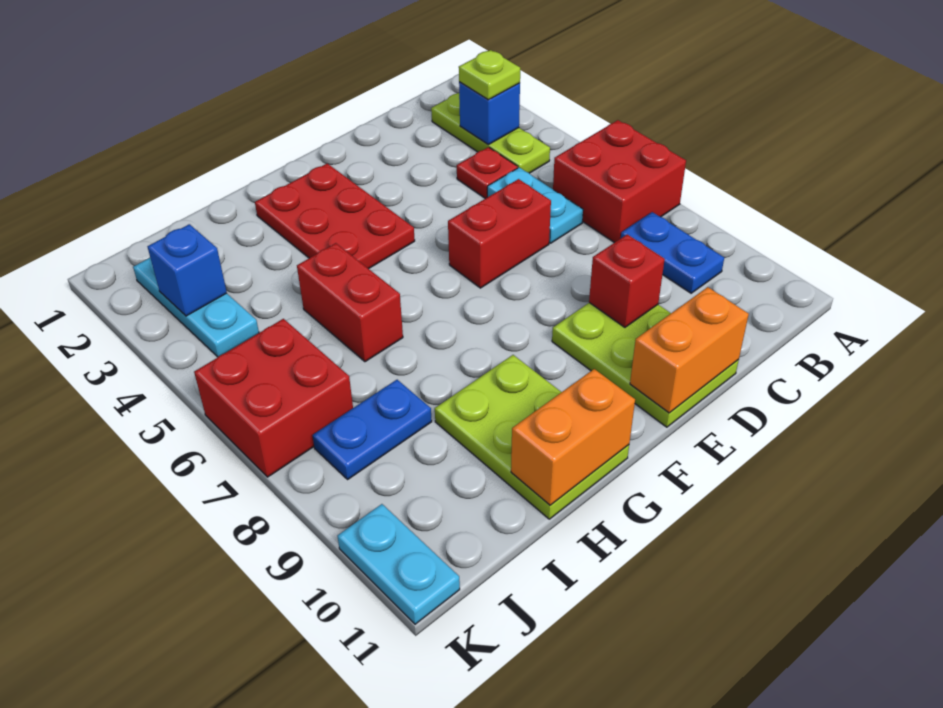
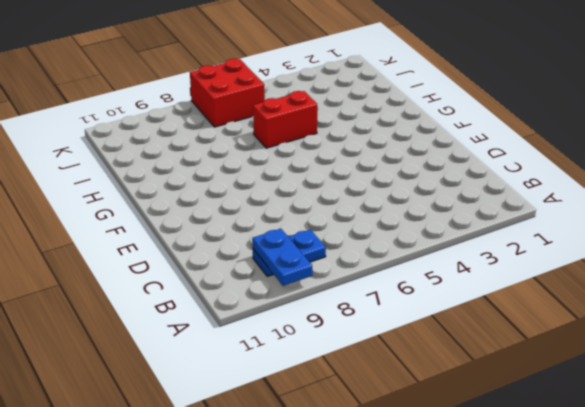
blue 1x2 plate [252,229,312,286] -> blue 1x2 plate moved to [312,380,432,479]
none -> red 2x2 brick [553,120,686,243]
none -> lime 1x3 plate [431,93,550,173]
none -> red 1x1 plate [457,147,518,199]

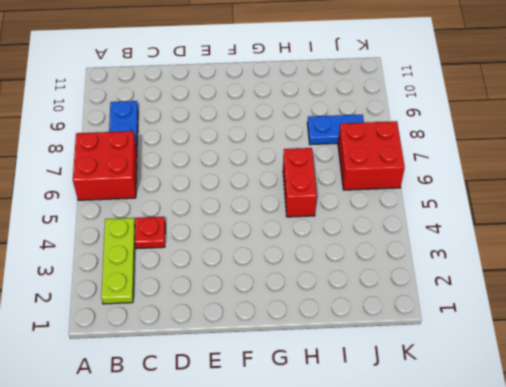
none -> cyan 1x2 plate [487,168,583,243]
none -> red 1x2 brick [448,179,551,288]
none -> lime 2x3 plate [552,303,739,427]

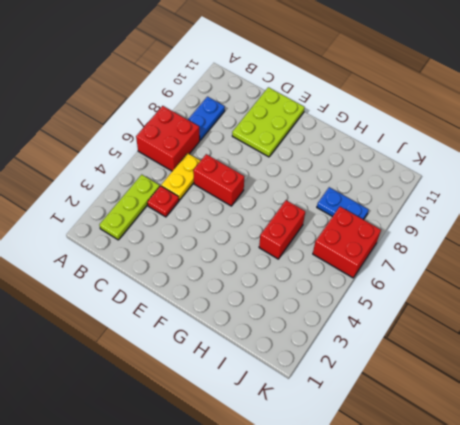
yellow 1x2 plate [161,153,200,200] -> cyan 1x2 plate [487,168,583,243]
none -> red 2x3 plate [255,164,415,269]
none -> lime 2x3 plate [435,355,629,519]
none -> cyan 1x3 plate [133,258,259,357]

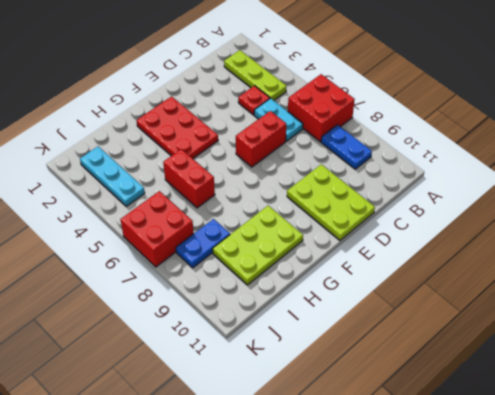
lime 2x3 plate [213,206,303,285] -> lime 2x3 plate turned to [435,355,629,519]
none -> cyan 1x2 plate [337,504,460,624]
none -> blue 1x1 brick [459,82,520,145]
none -> red 1x1 brick [589,234,665,327]

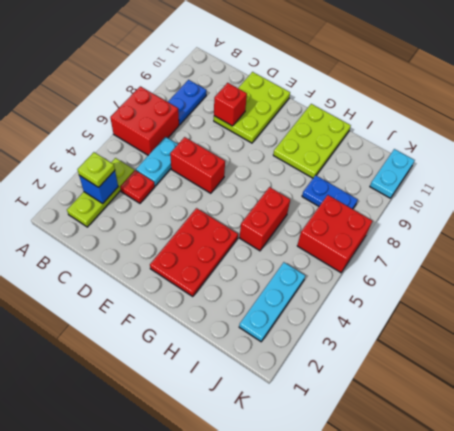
none -> orange 1x2 brick [630,287,749,413]
none -> orange 1x2 brick [511,369,635,505]
none -> blue 1x1 brick [147,224,227,316]

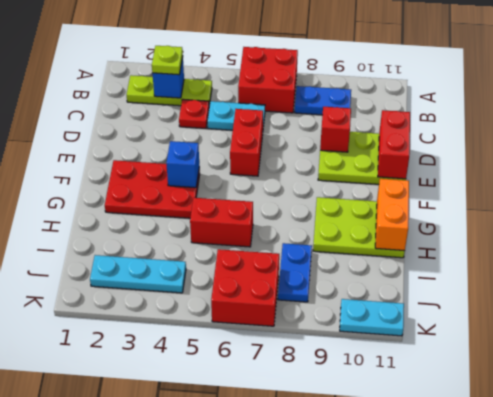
red 1x2 brick [378,110,410,179] -> orange 1x2 brick [630,287,749,413]
blue 1x1 brick [166,141,199,188] -> blue 1x1 brick moved to [147,224,227,316]

